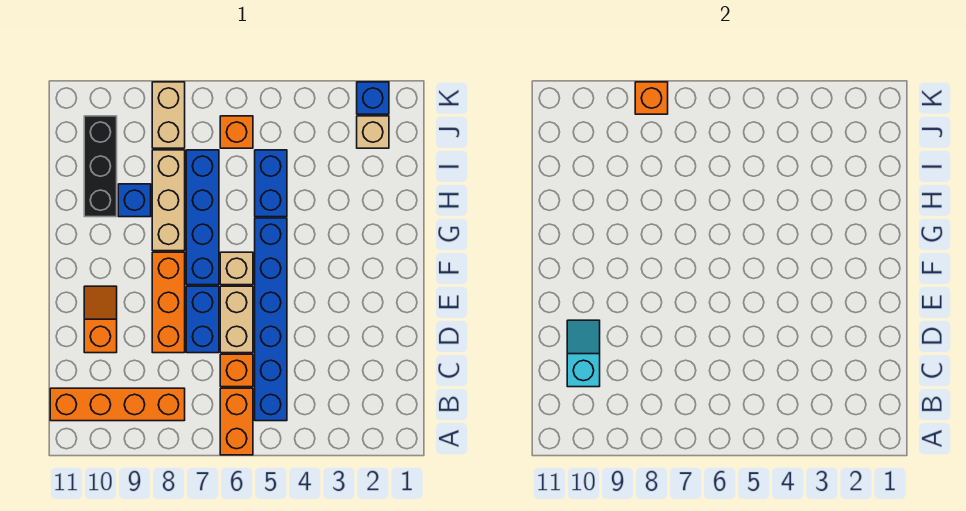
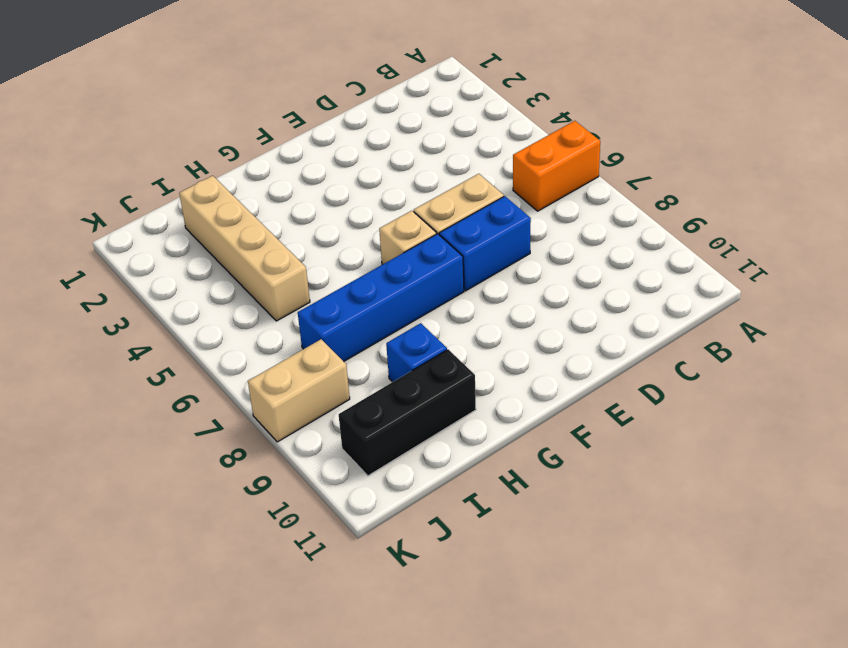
tan 1x4 brick [179,176,310,321] -> blue 1x2 brick [255,150,287,217]
none -> blue 1x6 brick [255,218,287,421]
none -> orange 1x4 brick [50,388,185,421]
none -> orange 1x1 brick [220,354,253,387]

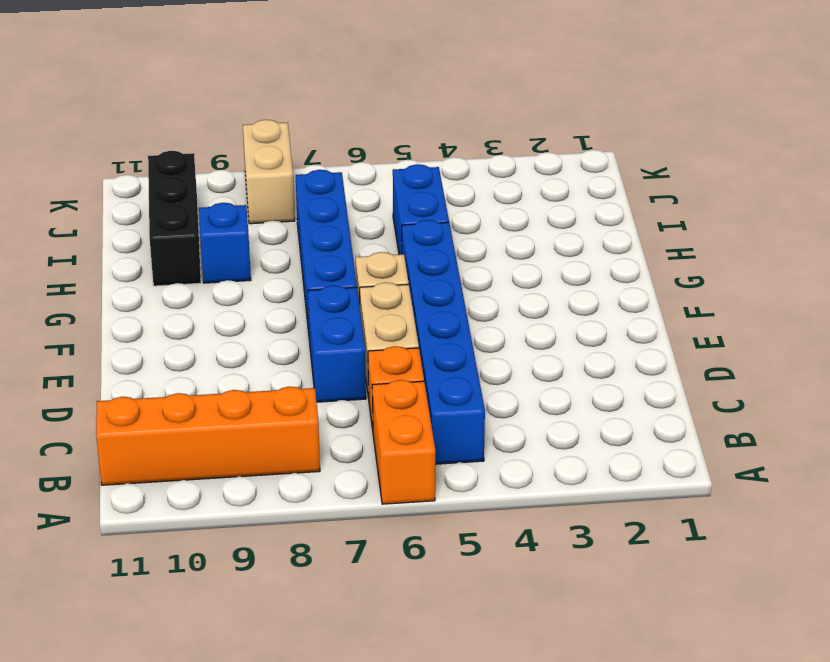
none -> orange 1x3 brick [152,252,185,353]
none -> orange 1x2 slope [84,286,117,353]
none -> tan 1x3 brick [152,150,185,251]

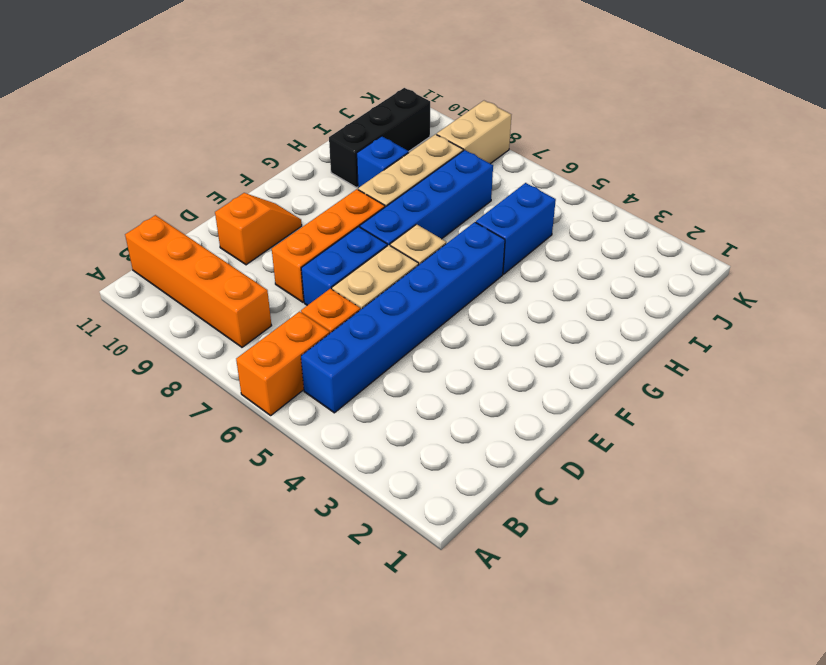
none -> tan 1x1 brick [357,116,389,148]
none -> orange 1x1 brick [220,116,253,148]
none -> blue 1x1 brick [357,82,389,114]

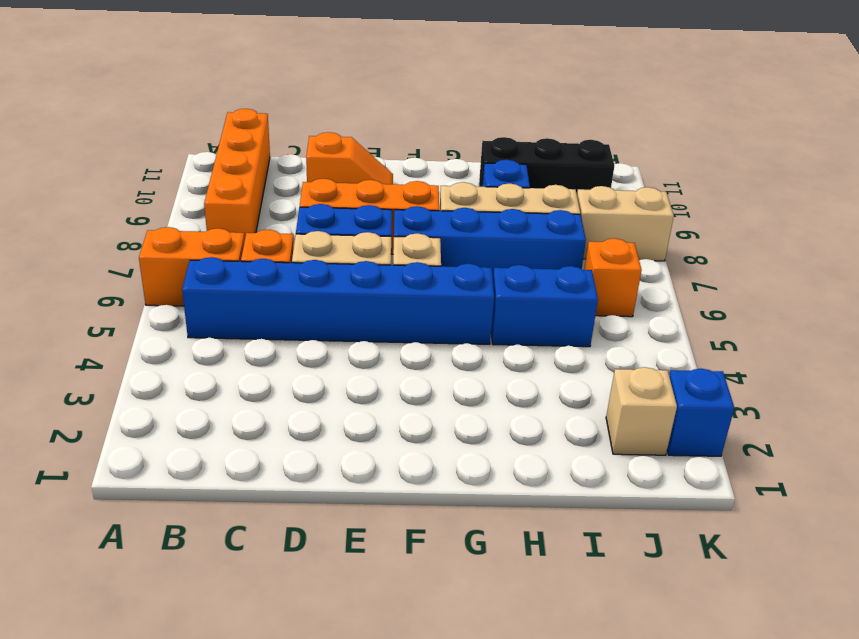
none -> cyan 1x2 slope [567,320,600,387]
none -> orange 1x1 brick [635,82,668,114]

